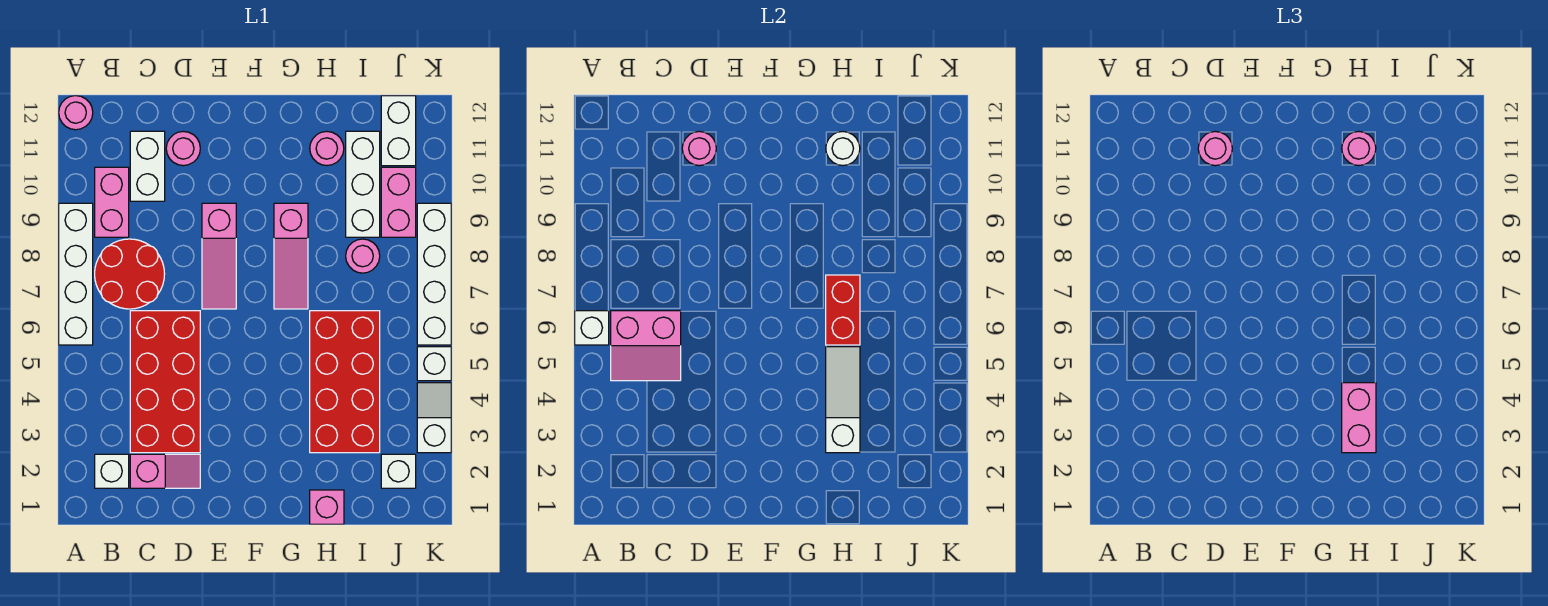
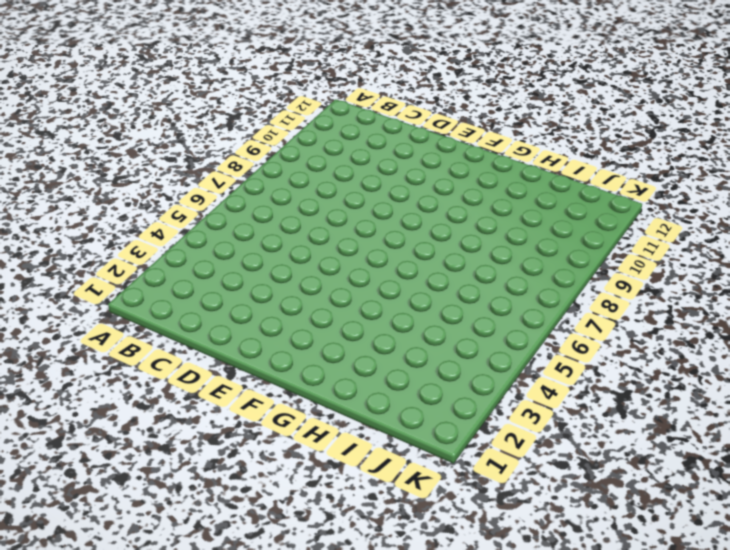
none -> white 1x4 brick [59,203,93,345]
none -> pink 1x1 round brick [59,96,93,130]
none -> white 1x1 brick [95,454,129,488]
none -> red 2x2 round brick [95,239,165,309]

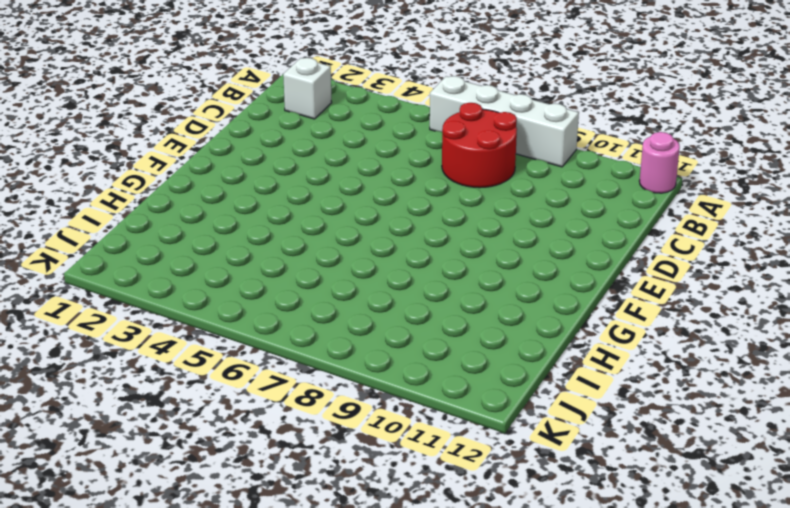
none -> pink 1x2 brick [95,167,129,237]
none -> pink 1x2 slope [130,454,200,488]
none -> red 2x4 brick [130,311,200,453]
none -> white 1x2 brick [130,131,165,201]

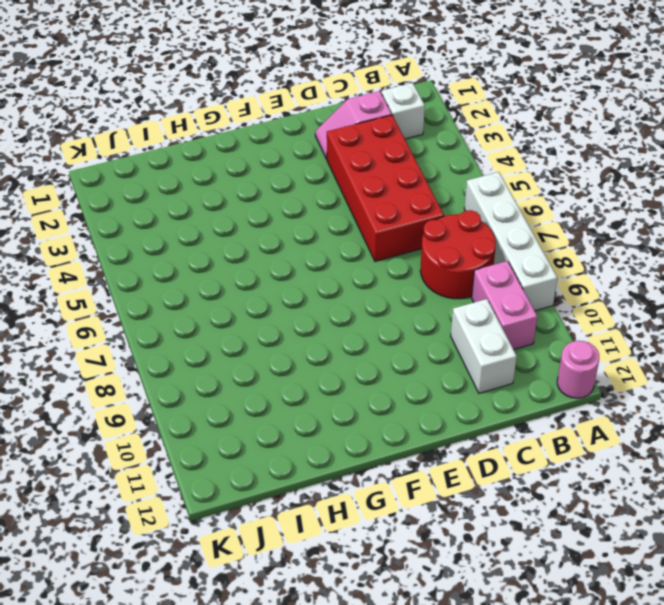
none -> pink 1x1 round brick [166,131,200,166]
none -> pink 1x3 slope [202,203,236,309]
none -> pink 1x3 slope [274,203,308,309]
none -> pink 1x1 brick [310,490,344,524]

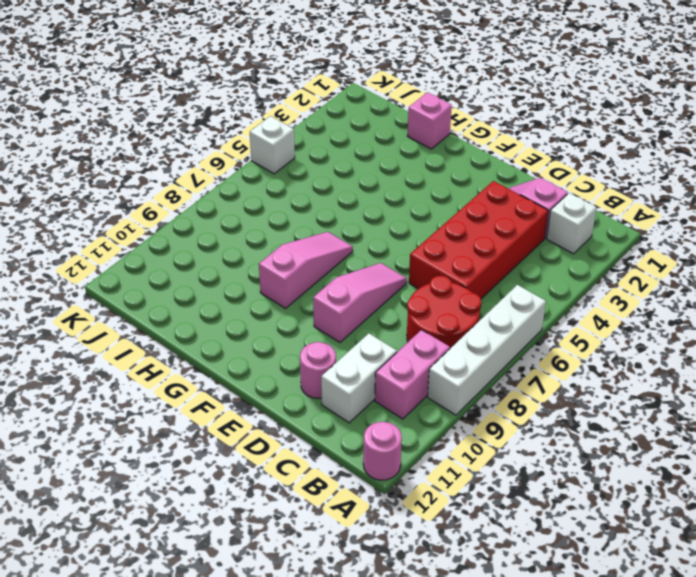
none -> red 2x4 brick [310,311,380,453]
none -> pink 1x1 round brick [310,131,344,166]
none -> pink 1x1 round brick [346,239,380,273]
none -> white 1x3 brick [346,131,380,237]

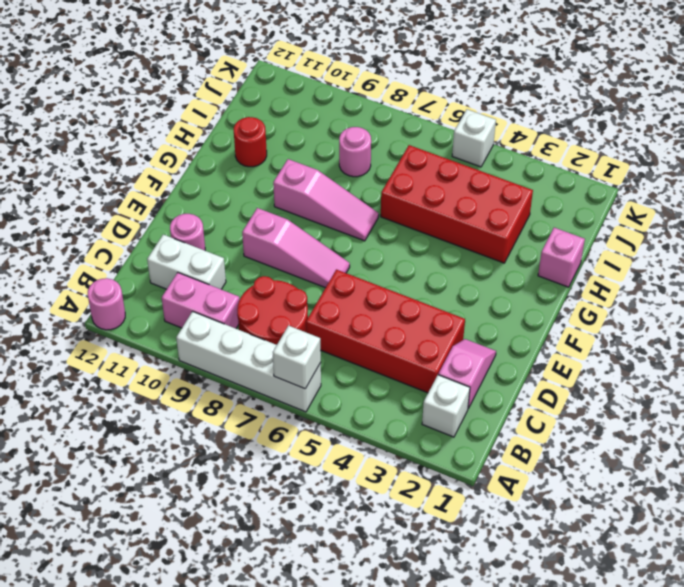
red 1x1 round brick [234,117,267,167] -> pink 1x1 round brick [310,131,344,166]
none -> white 1x3 brick [346,131,380,237]
none -> white 1x1 brick [381,454,416,488]
none -> pink 1x2 brick [381,167,416,237]
none -> white 1x2 brick [381,96,416,166]

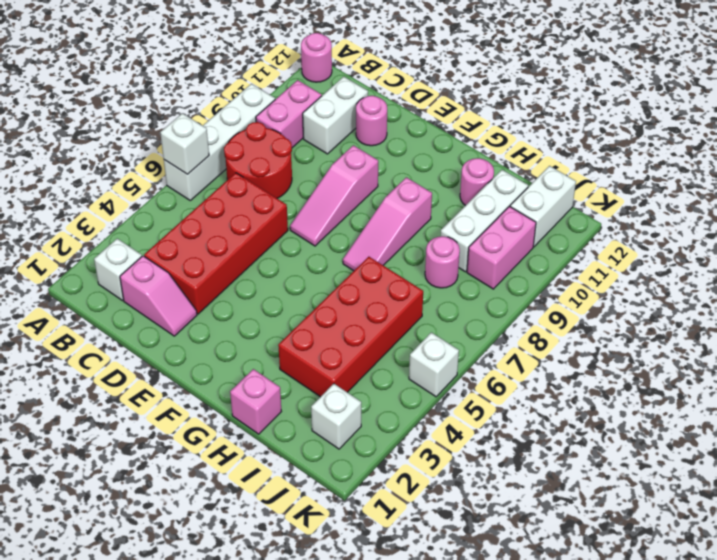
none -> white 1x2 slope [417,383,451,453]
none -> white 1x4 brick [417,203,451,345]
none -> pink 2x2 slope [611,311,681,381]
none -> pink 1x1 round brick [682,131,716,166]

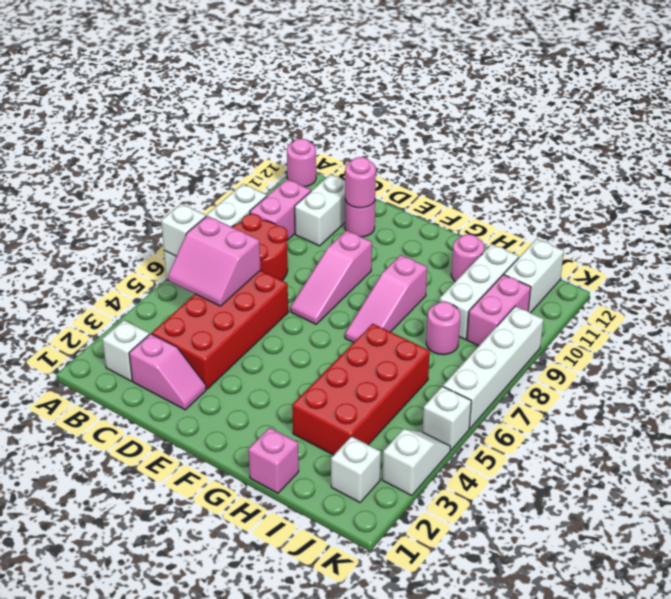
none -> white 1x3 slope [826,347,860,453]
none -> red 1x2 brick [826,275,860,345]
none -> white 1x1 round brick [826,131,860,166]
none -> pink 1x1 round brick [1198,131,1232,166]

